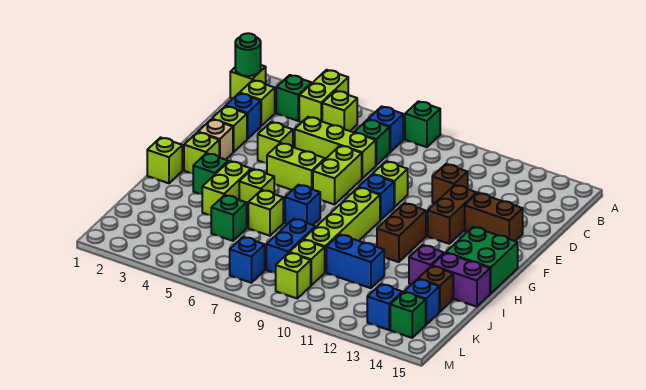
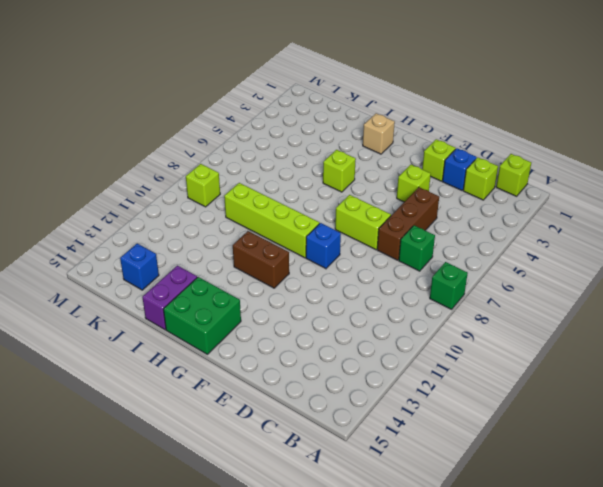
brown 1x3 brick [377,187,439,260] -> lime 1x3 brick [295,117,376,178]
tan 1x1 brick [363,113,395,154] -> tan 1x1 brick moved to [198,119,233,160]
none -> lime 1x2 brick [299,70,348,122]
none -> green 1x1 brick [276,75,311,121]
none -> lime 1x1 brick [322,91,357,131]
none -> blue 1x1 brick [368,106,403,152]

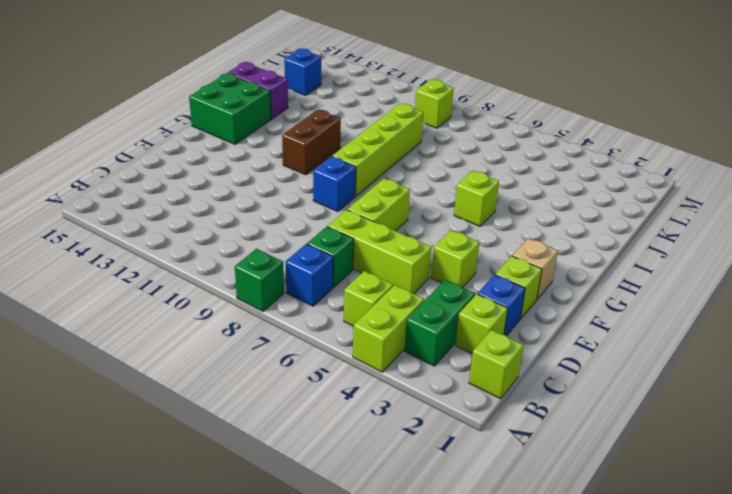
green 1x2 brick [404,280,475,366] -> green 1x1 brick [276,75,311,121]
none -> brown 1x1 brick [432,164,468,203]
none -> lime 1x1 brick [373,161,408,207]
none -> brown 1x2 brick [428,185,477,244]
none -> brown 1x2 brick [465,193,523,241]

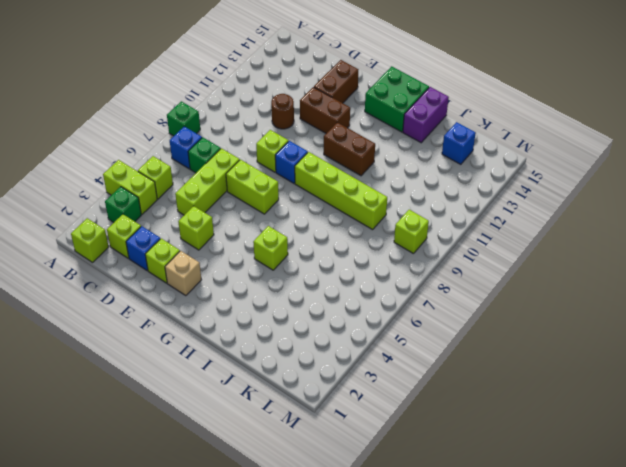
brown 1x1 round brick [271,94,294,129] -> brown 1x1 brick [432,164,468,203]
none -> lime 1x2 brick [267,143,325,190]
none -> lime 1x1 brick [184,132,219,173]
none -> lime 1x1 brick [147,137,182,183]
none -> green 1x1 brick [193,153,228,194]

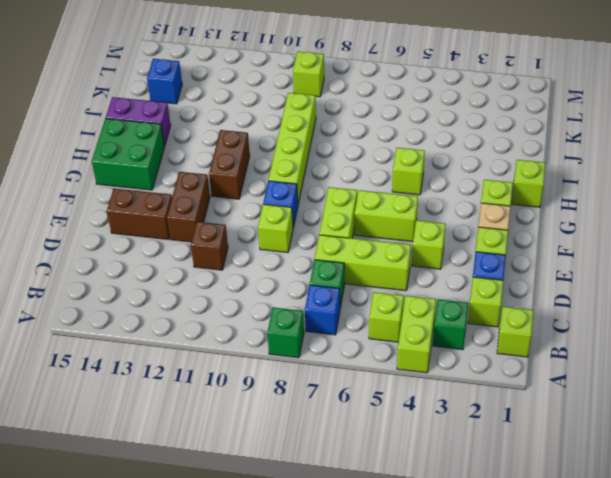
none -> green 1x1 brick [193,153,228,194]
none -> lime 1x2 brick [202,161,251,215]
none -> blue 1x1 brick [285,185,320,225]
none -> lime 1x1 brick [248,190,283,236]

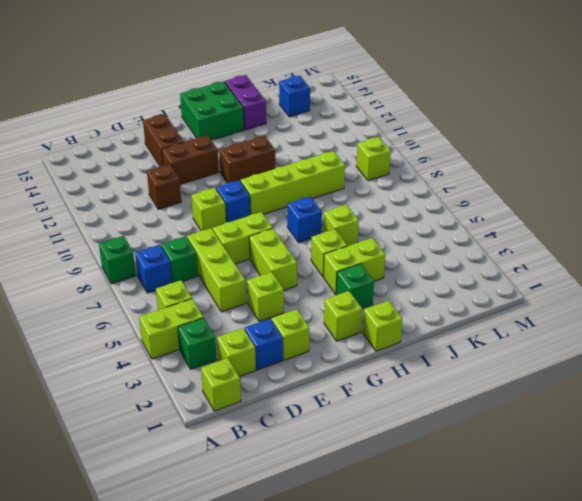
none -> tan 1x1 brick [198,119,233,160]
none -> purple 1x1 brick [409,245,444,284]
none -> green 1x1 brick [211,195,247,241]
none -> blue 1x2 brick [266,219,315,273]

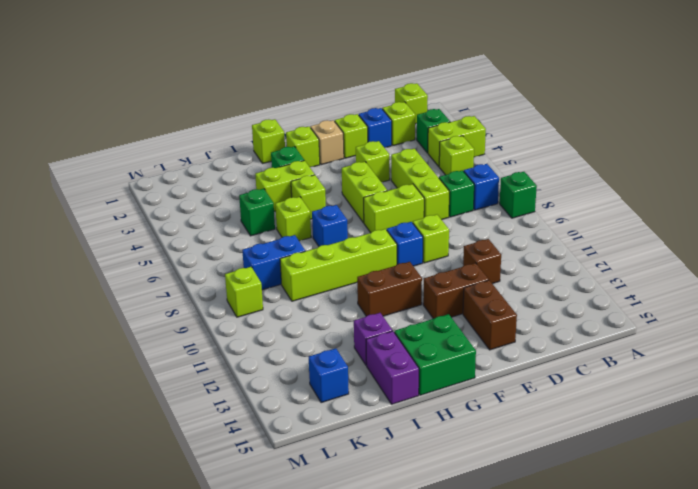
none -> blue 1x2 brick [326,234,384,288]
none -> brown 1x1 brick [418,266,453,312]
none -> lime 1x1 brick [289,240,325,285]
none -> blue 1x1 brick [230,237,265,283]

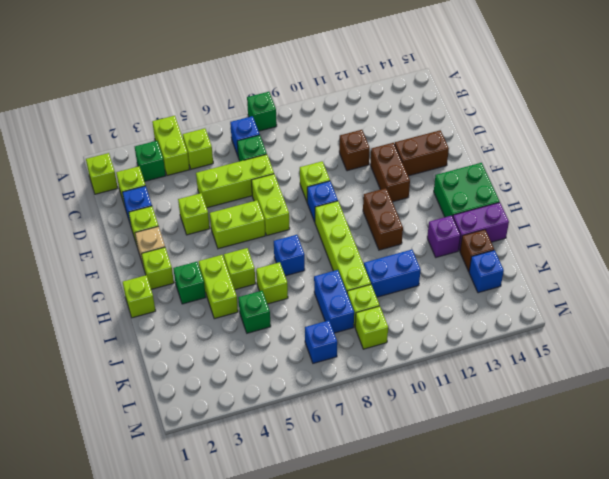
none -> blue 1x1 brick [367,284,403,330]
none -> green 1x1 brick [390,292,426,338]
none -> green 1x1 round brick [235,33,261,76]

